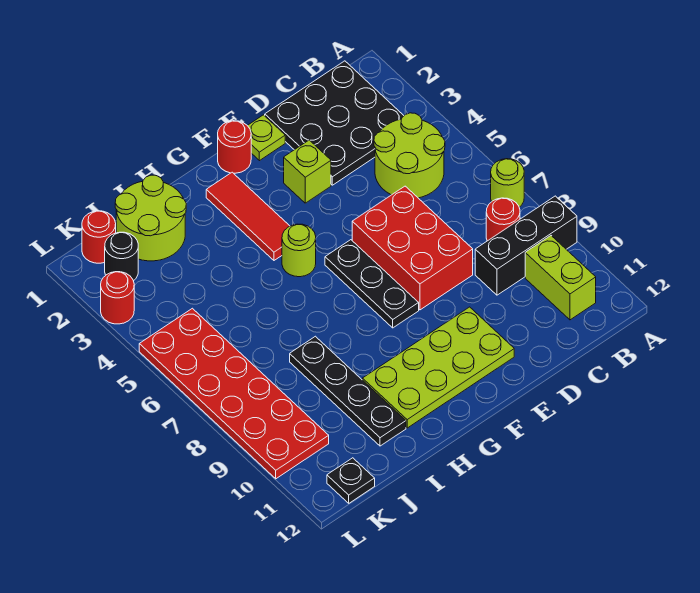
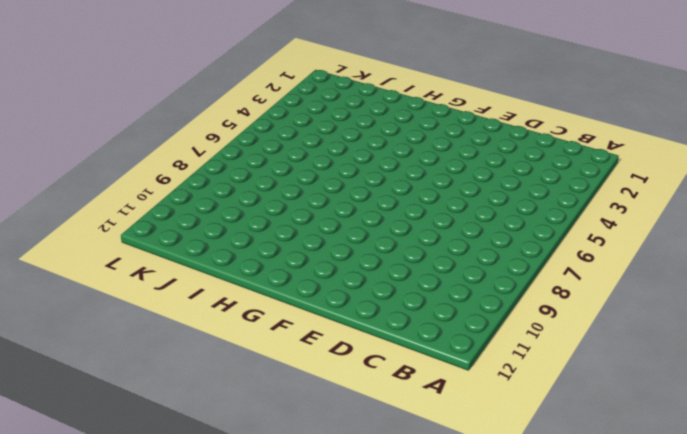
none -> lime 1x1 round brick [491,159,524,207]
none -> black 1x3 brick [475,196,577,295]
none -> black 3x3 plate [265,61,404,185]

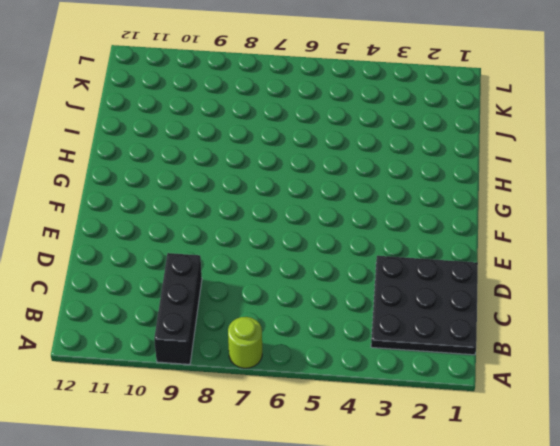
none -> lime 2x2 round brick [374,113,445,198]
none -> red 1x1 round brick [486,198,520,241]
none -> lime 1x2 brick [525,236,596,320]

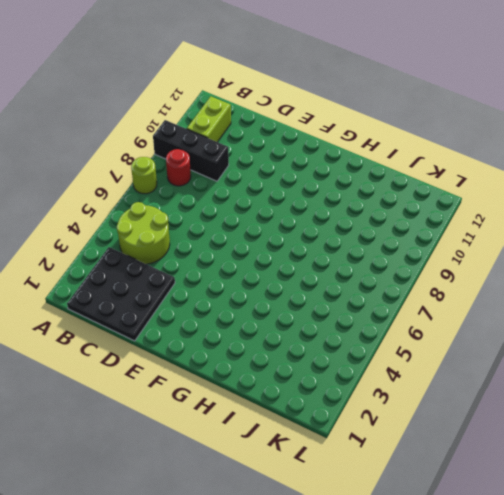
none -> red 2x3 brick [352,186,473,310]
none -> lime 1x1 plate [247,115,285,161]
none -> lime 1x1 brick [284,140,331,203]

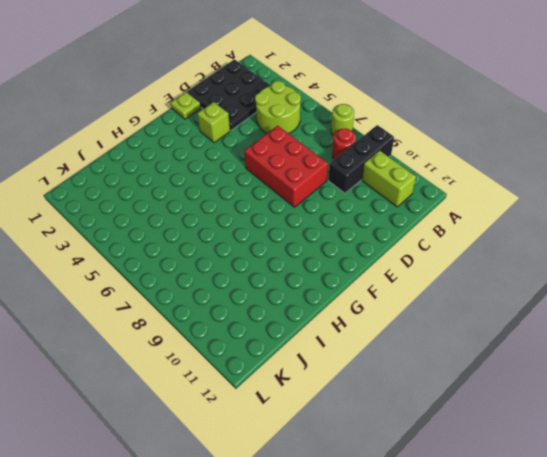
none -> lime 2x4 plate [362,307,514,428]
none -> red 1x1 round brick [218,121,251,173]
none -> black 1x3 plate [325,240,419,328]

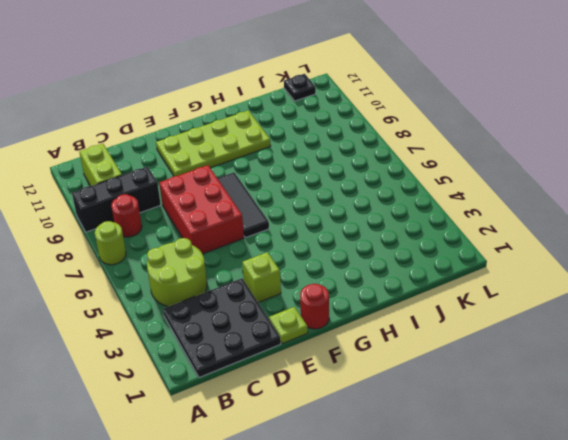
black 1x3 tile [217,172,269,238] -> black 1x3 plate [325,240,419,328]
none -> red 1x3 tile [206,172,290,260]
none -> lime 1x1 round brick [282,224,316,277]
none -> lime 2x2 round brick [115,175,186,261]

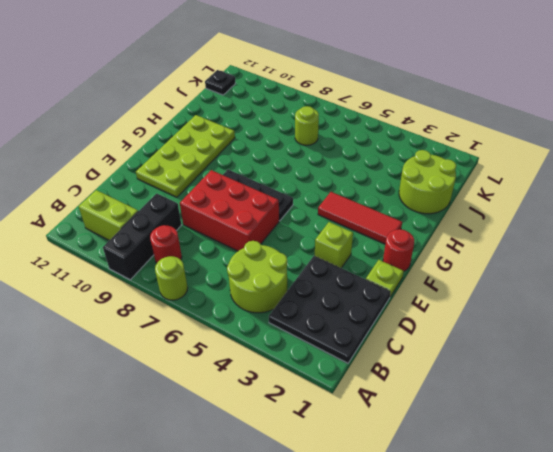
lime 1x1 round brick [295,106,319,145] -> lime 1x1 round brick moved to [282,224,316,277]
none -> black 1x4 plate [290,336,406,446]
none -> red 1x1 round brick [82,211,116,263]
none -> black 1x1 round brick [105,232,138,281]

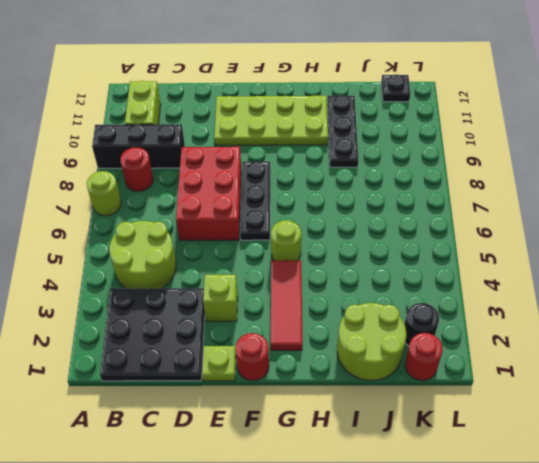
black 1x3 plate [328,95,358,167] -> black 1x4 plate [290,336,406,446]
none -> red 2x6 plate [139,308,329,479]
none -> red 1x1 round brick [101,272,134,324]

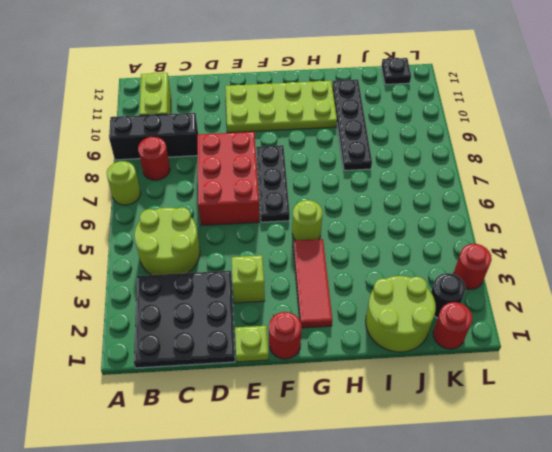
none -> red 2x6 plate [139,308,329,479]

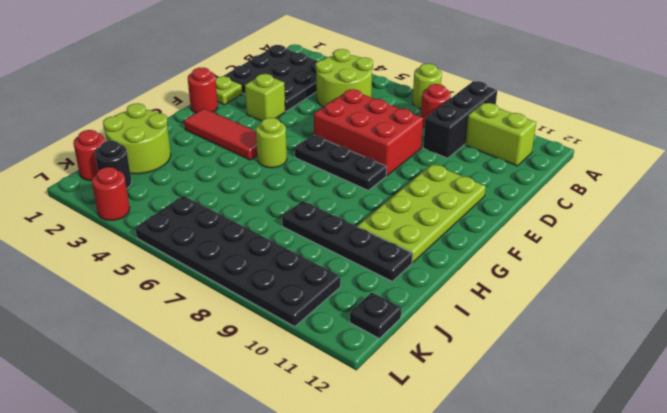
black 2x6 plate [135,196,340,326] -> red 2x6 plate [139,308,329,479]

